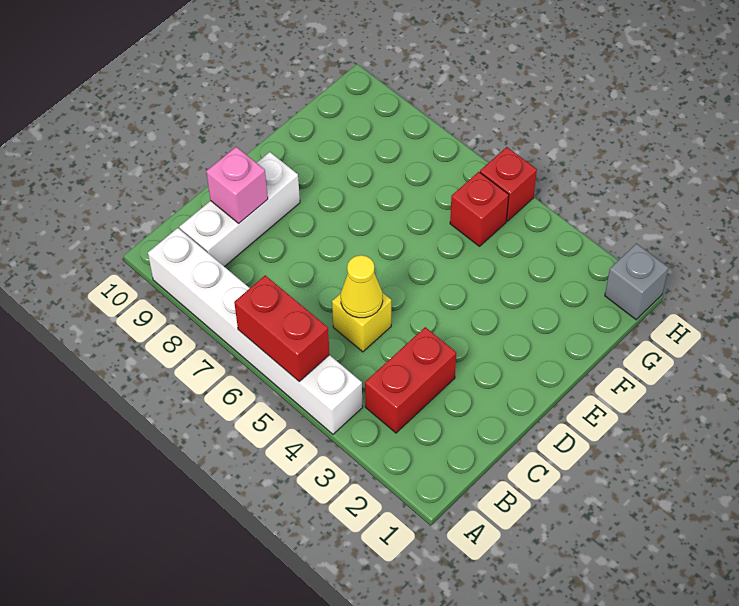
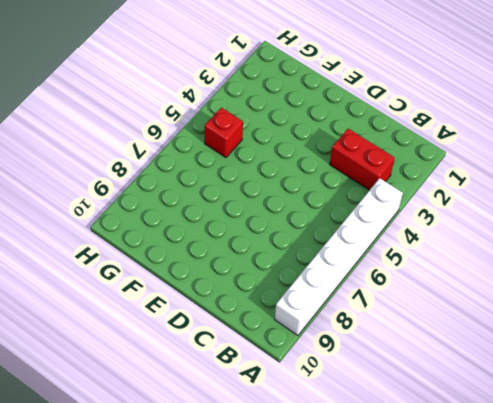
none -> white 1x3 brick [179,152,300,267]
none -> yellow 1x1 brick [332,292,391,352]

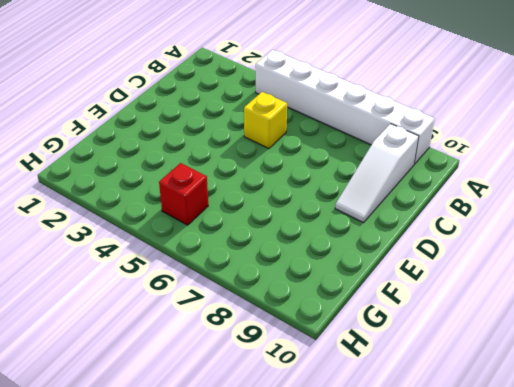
white 1x3 slope [335,124,419,223] -> white 1x3 brick [179,152,300,267]
none -> red 1x2 brick [365,327,456,433]
none -> grey 1x1 brick [605,244,668,320]

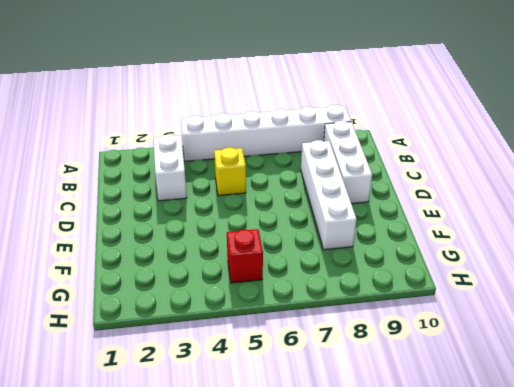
white 1x2 brick [153,135,187,201] -> red 1x2 brick [365,327,456,433]
white 1x4 brick [301,140,357,250] -> none
none -> grey 1x1 brick [605,244,668,320]
none -> red 1x1 brick [480,147,537,221]

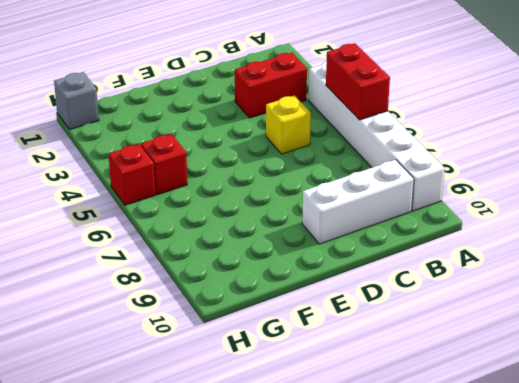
none -> yellow 1x1 cone [341,255,383,318]
none -> pink 1x1 brick [206,147,268,224]

